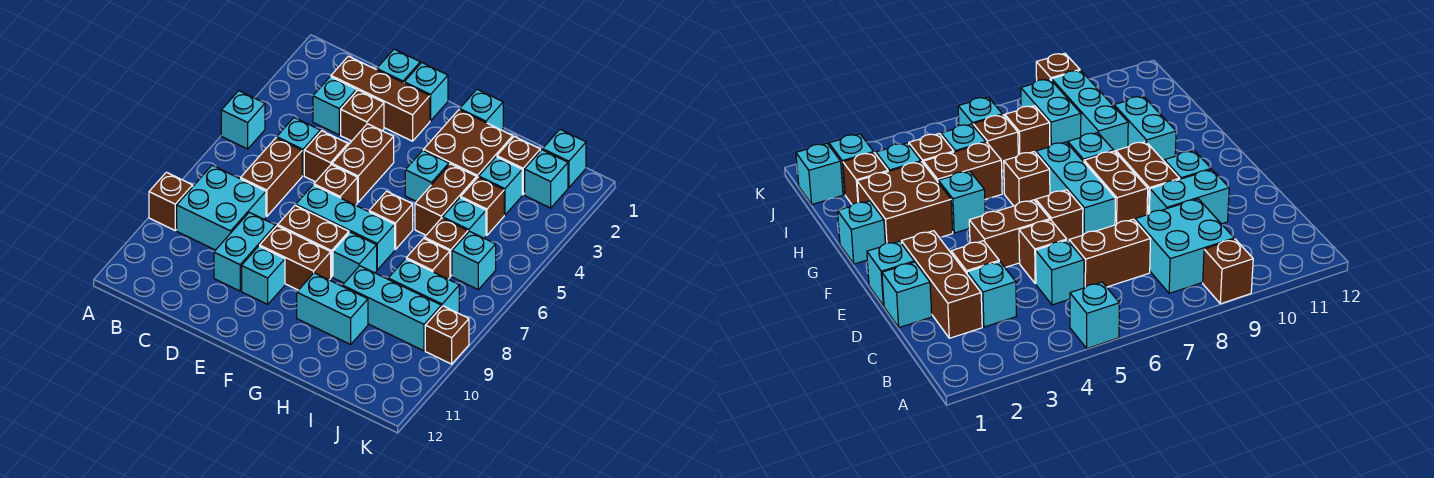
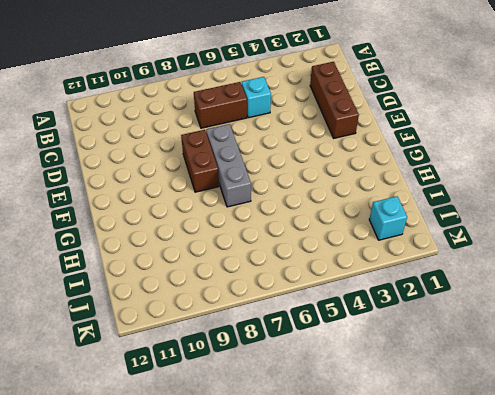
grey 1x3 brick [206,124,251,207] -> cyan 1x3 brick [296,185,395,270]
none -> cyan 1x1 brick [221,91,265,149]
none -> brown 1x1 brick [149,172,193,230]
none -> cyan 2x2 brick [177,165,266,250]
none -> cyan 1x1 brick [313,77,356,135]

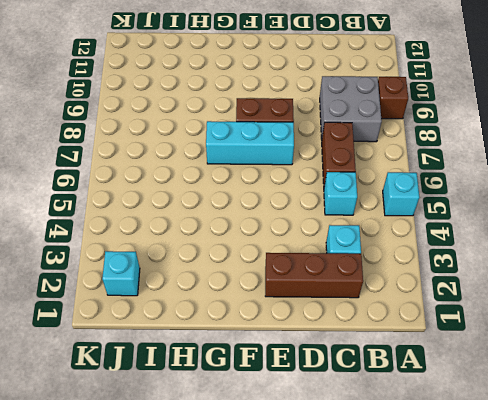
grey 2x2 brick [320,76,382,142] -> cyan 2x2 brick [177,165,266,250]
none -> cyan 1x1 brick [377,49,420,83]
none -> brown 1x1 brick [341,90,384,141]
none -> brown 1x1 brick [304,131,348,182]
none -> cyan 1x2 brick [214,212,276,291]

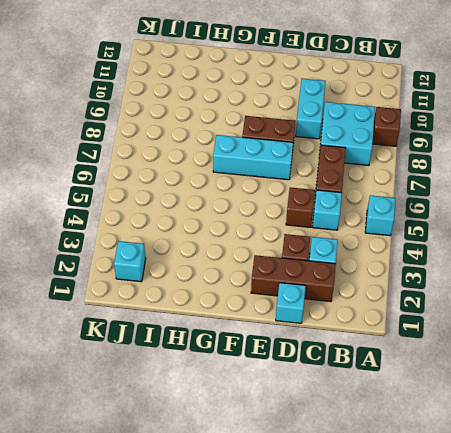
none -> cyan 1x1 brick [404,63,448,121]
none -> brown 1x2 brick [332,124,394,202]
none -> brown 1x1 brick [314,165,357,205]
none -> brown 1x2 brick [260,226,331,290]

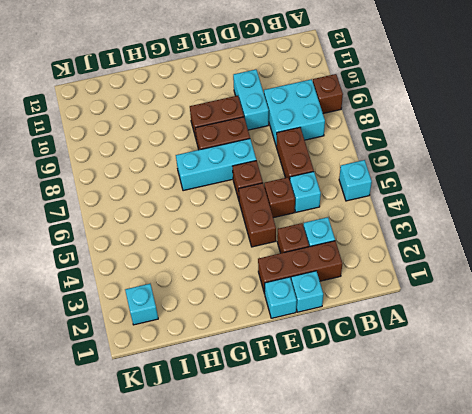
none -> cyan 1x1 brick [242,246,285,304]
none -> cyan 1x1 brick [460,89,503,130]
none -> brown 2x2 brick [423,110,513,177]
none -> cyan 1x1 brick [405,151,449,202]

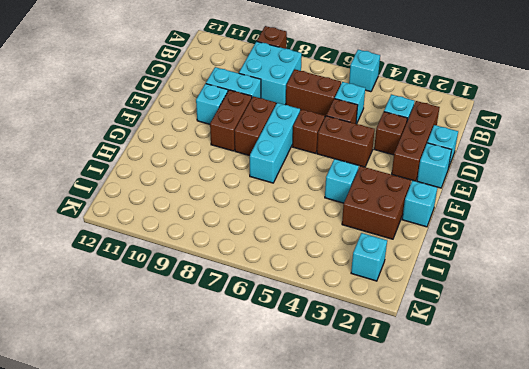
none -> brown 1x1 brick [369,191,413,250]
none -> cyan 1x1 brick [333,232,377,283]
none -> cyan 1x2 brick [297,273,368,344]
none -> brown 1x2 brick [415,164,477,235]

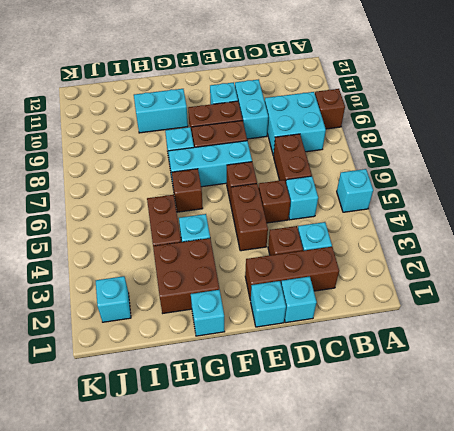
none -> cyan 1x3 brick [343,266,441,351]
none -> brown 1x1 brick [497,136,540,195]
none -> cyan 1x1 brick [479,157,522,215]
none -> brown 1x1 brick [461,177,504,235]

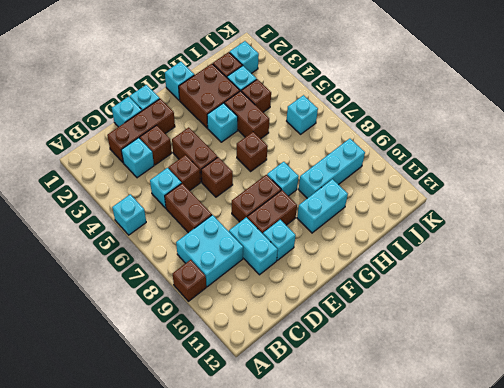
none -> cyan 1x3 brick [296,185,395,270]
none -> cyan 1x1 brick [443,198,486,238]
none -> brown 1x1 brick [424,218,468,276]
none -> brown 1x1 brick [406,238,450,279]

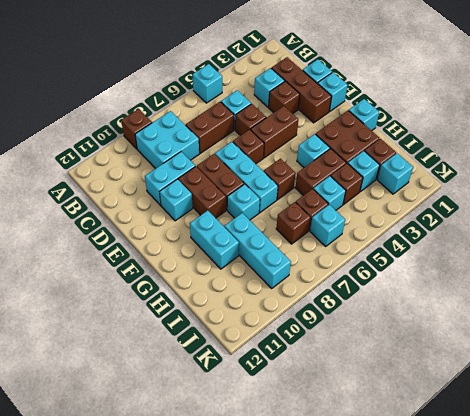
none -> cyan 1x2 brick [388,259,459,313]
none -> cyan 1x1 brick [543,130,586,188]
none -> brown 1x1 brick [425,306,469,364]

